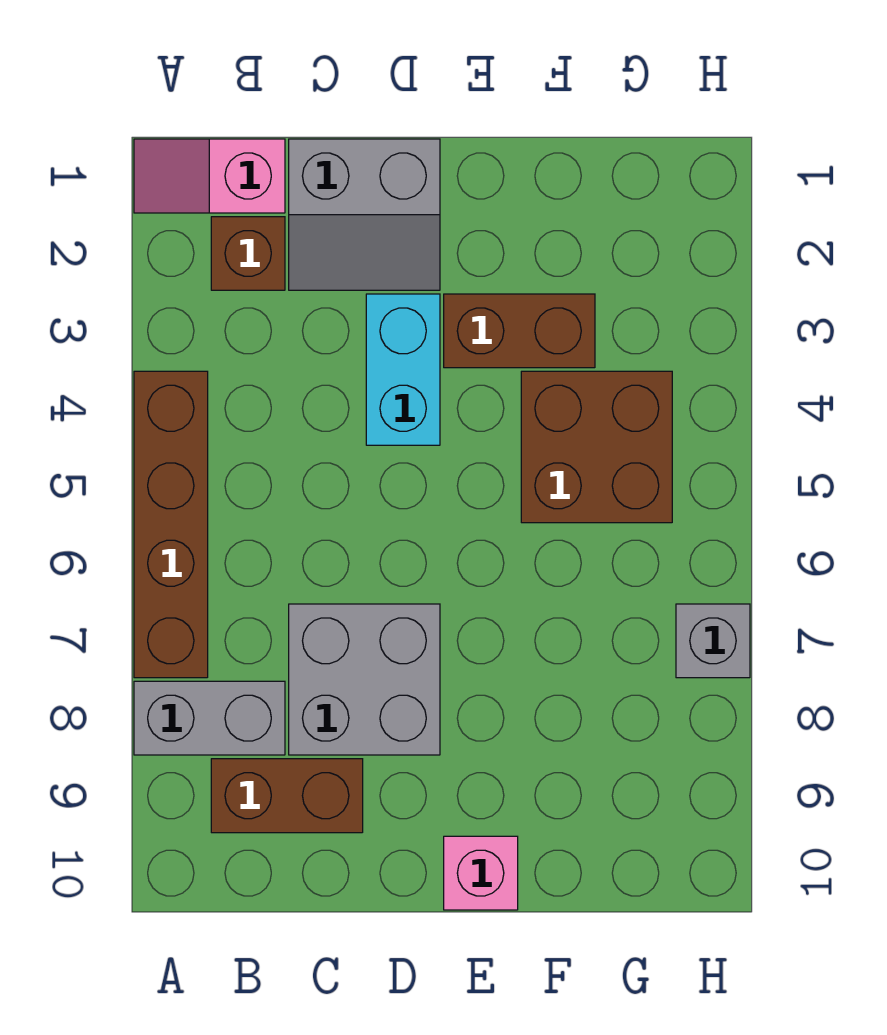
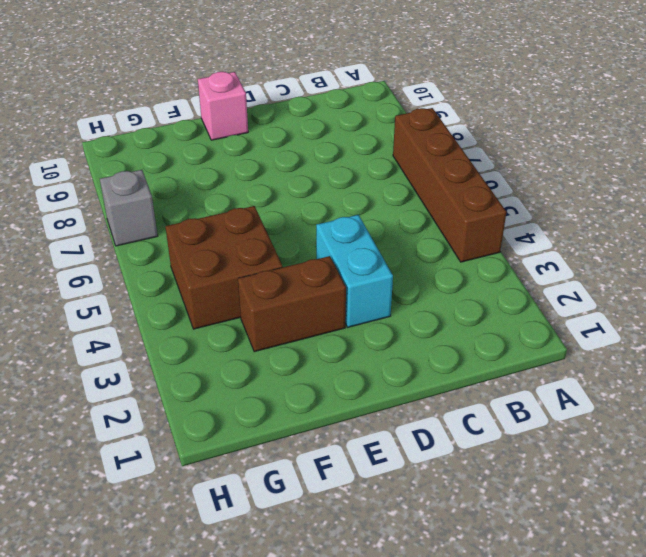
none -> pink 1x2 slope [134,139,285,213]
none -> grey 1x2 brick [134,681,285,755]
none -> brown 1x1 brick [211,217,285,290]

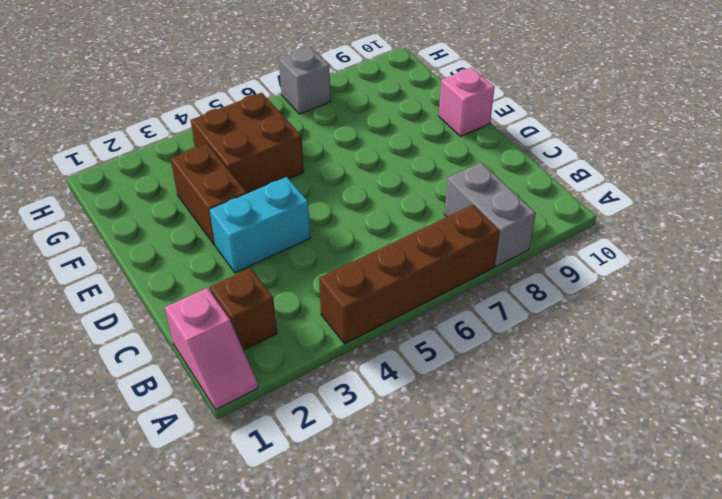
none -> brown 1x2 brick [211,759,363,833]
none -> grey 2x2 slope [289,139,440,290]
none -> grey 2x2 brick [289,604,440,755]

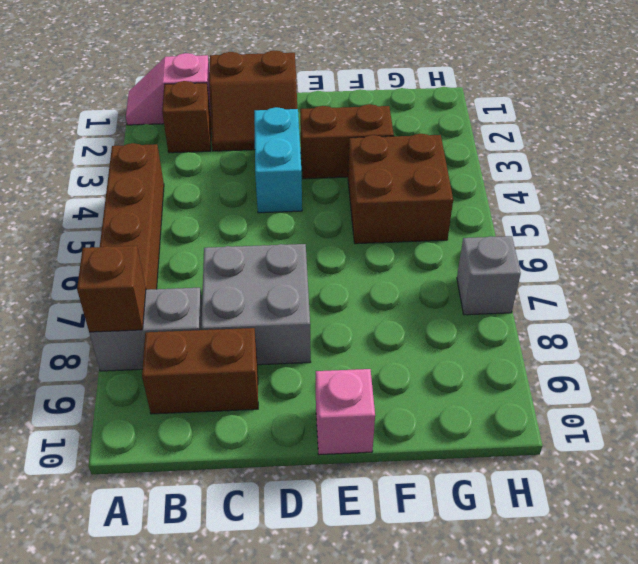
brown 1x1 brick [77,246,146,332] -> none
brown 2x2 slope [209,50,297,151] -> grey 2x2 slope [289,139,440,290]

